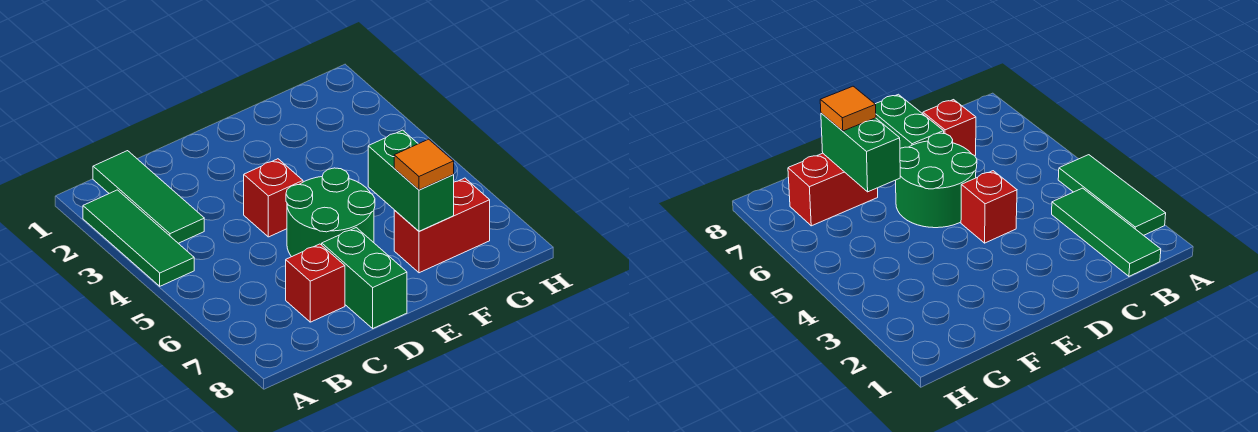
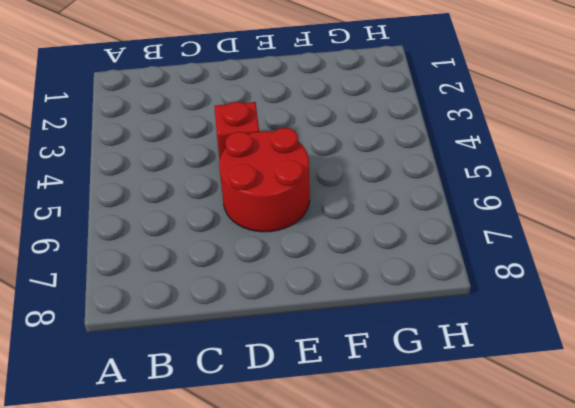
red 2x2 round brick [219,128,310,232] -> green 2x2 round brick [286,168,375,257]
none -> green 1x3 tile [83,190,194,286]
none -> green 1x3 tile [93,151,204,243]

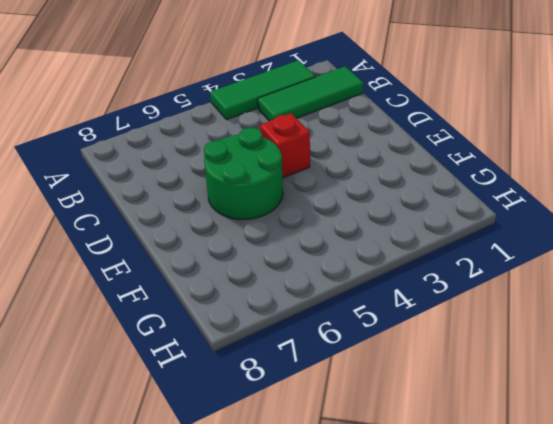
none -> red 1x1 brick [286,244,345,322]
none -> green 1x2 brick [322,228,407,328]

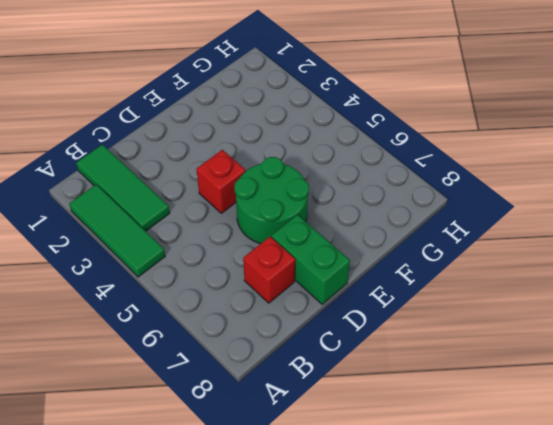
none -> red 1x2 brick [394,178,490,273]
none -> green 1x2 brick [368,130,454,231]

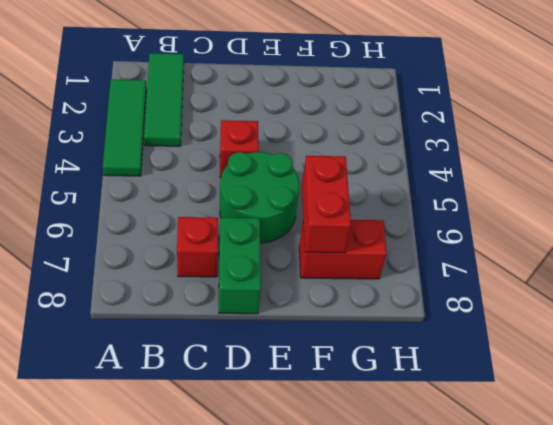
red 1x2 brick [302,156,351,253] -> green 1x2 brick [368,130,454,231]
none -> orange 1x1 tile [394,139,454,190]

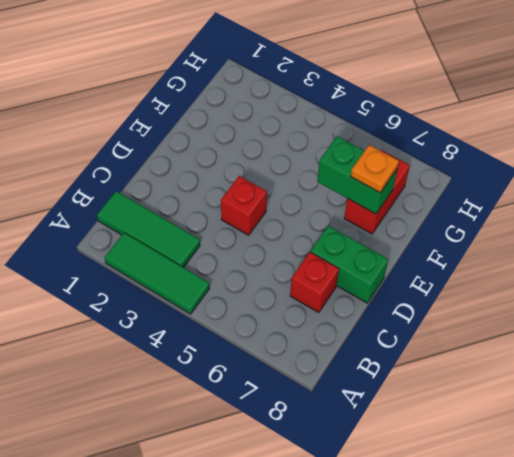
orange 1x1 plate [351,145,399,193] -> orange 1x1 tile [394,139,454,190]
none -> green 2x2 round brick [286,168,375,257]

